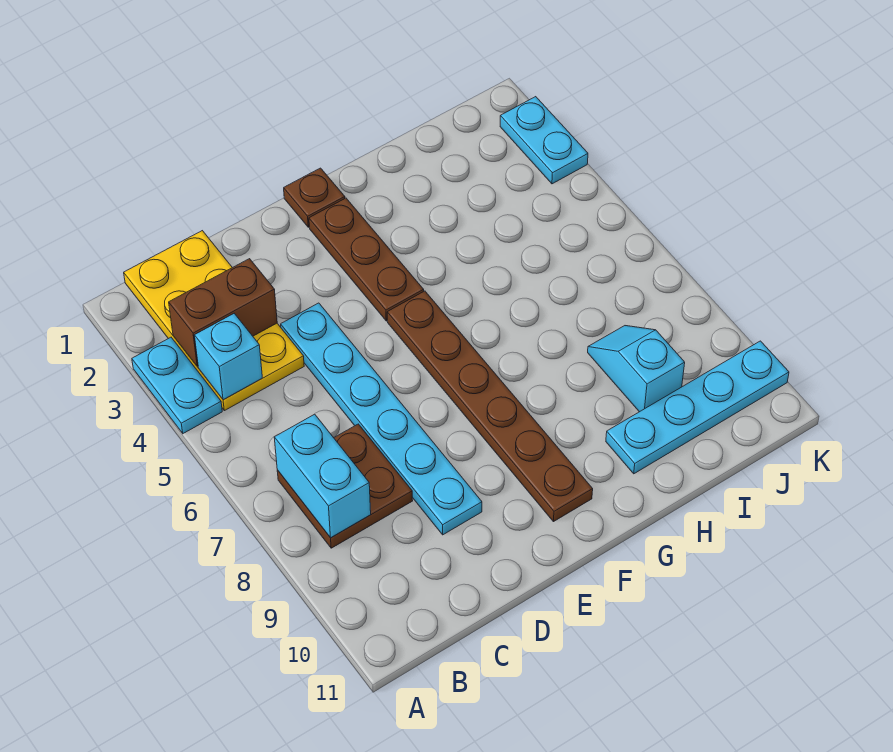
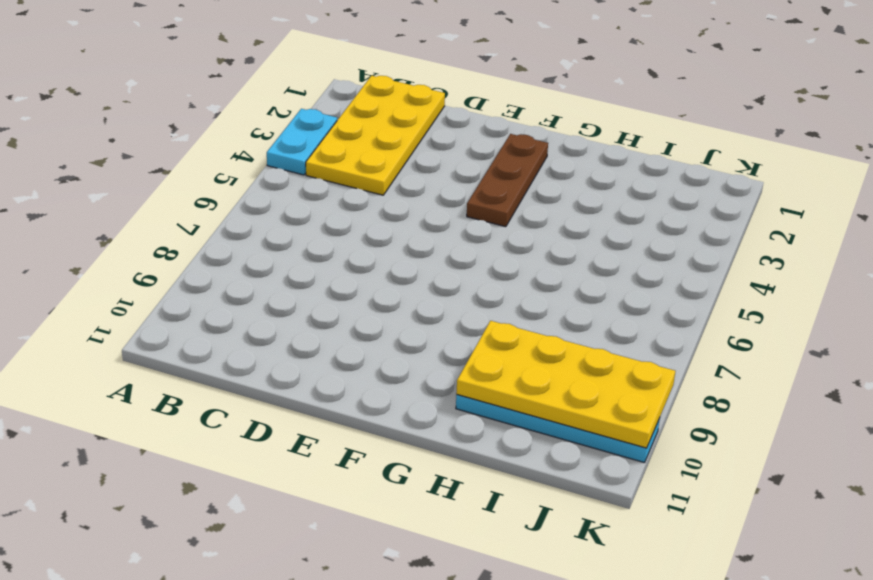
yellow 2x4 plate [456,321,675,448] -> none
none -> brown 2x2 plate [277,424,413,548]
none -> cyan 1x6 plate [281,303,482,535]
none -> brown 1x1 plate [284,168,345,227]

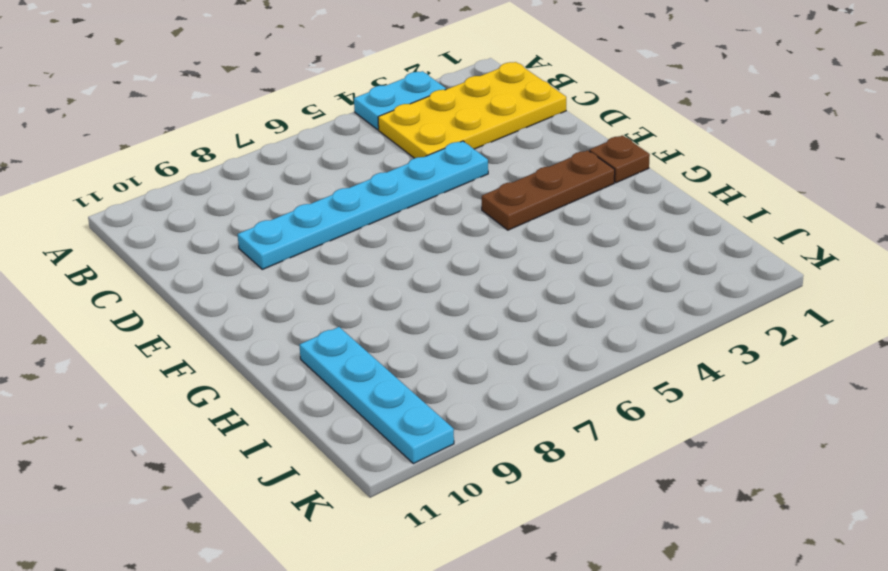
none -> brown 2x2 plate [277,424,413,548]
none -> brown 1x6 plate [387,291,593,522]
none -> cyan 1x2 slope [588,326,685,412]

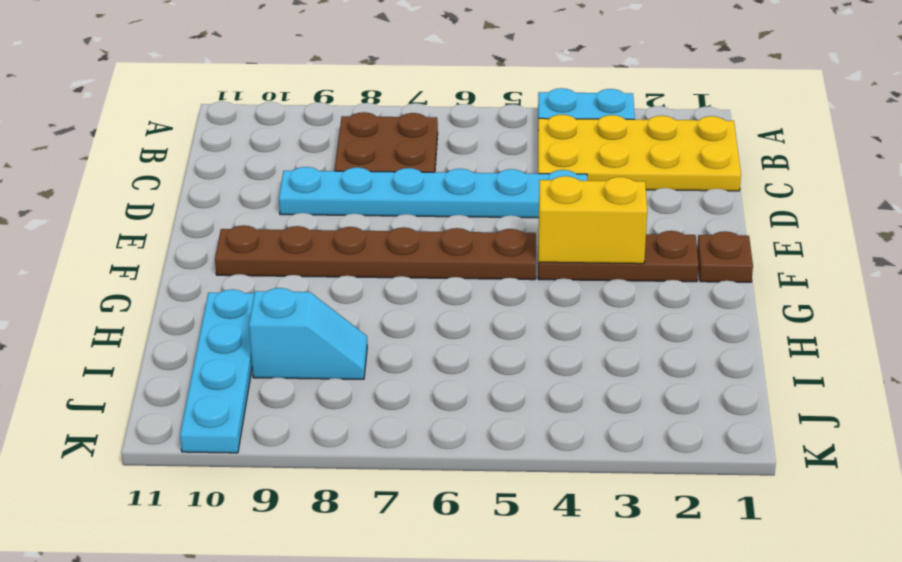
yellow 1x2 brick [538,176,647,264] -> none
none -> cyan 1x2 plate [500,97,588,184]
none -> brown 1x2 brick [169,259,277,367]
none -> cyan 1x1 brick [194,314,262,400]

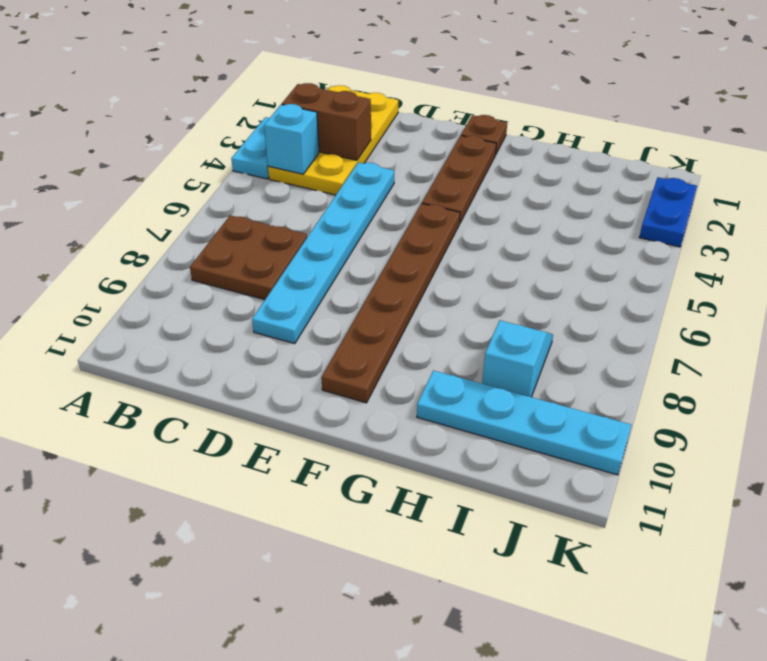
blue 1x2 plate [639,177,697,247] -> cyan 1x2 plate [500,97,588,184]
none -> cyan 1x2 brick [274,414,371,538]

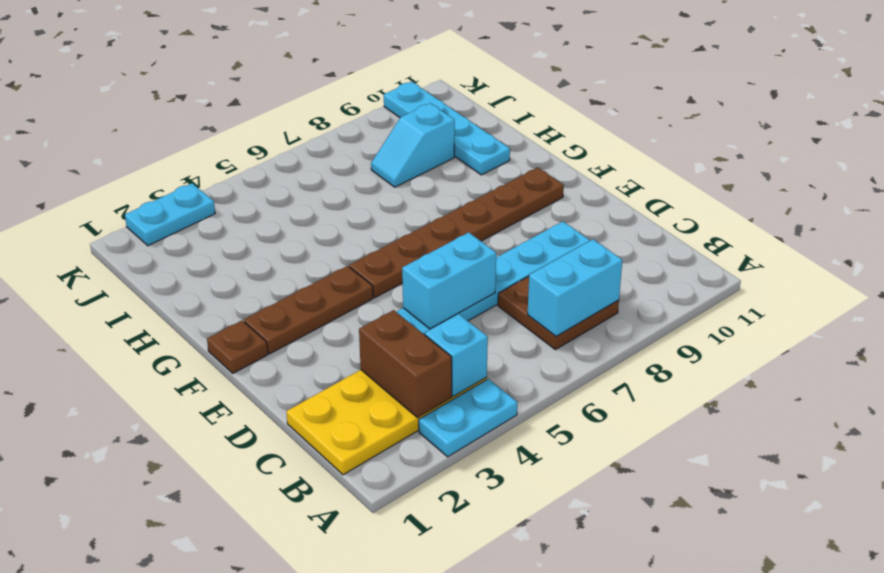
cyan 1x2 brick [402,232,496,329] -> none

